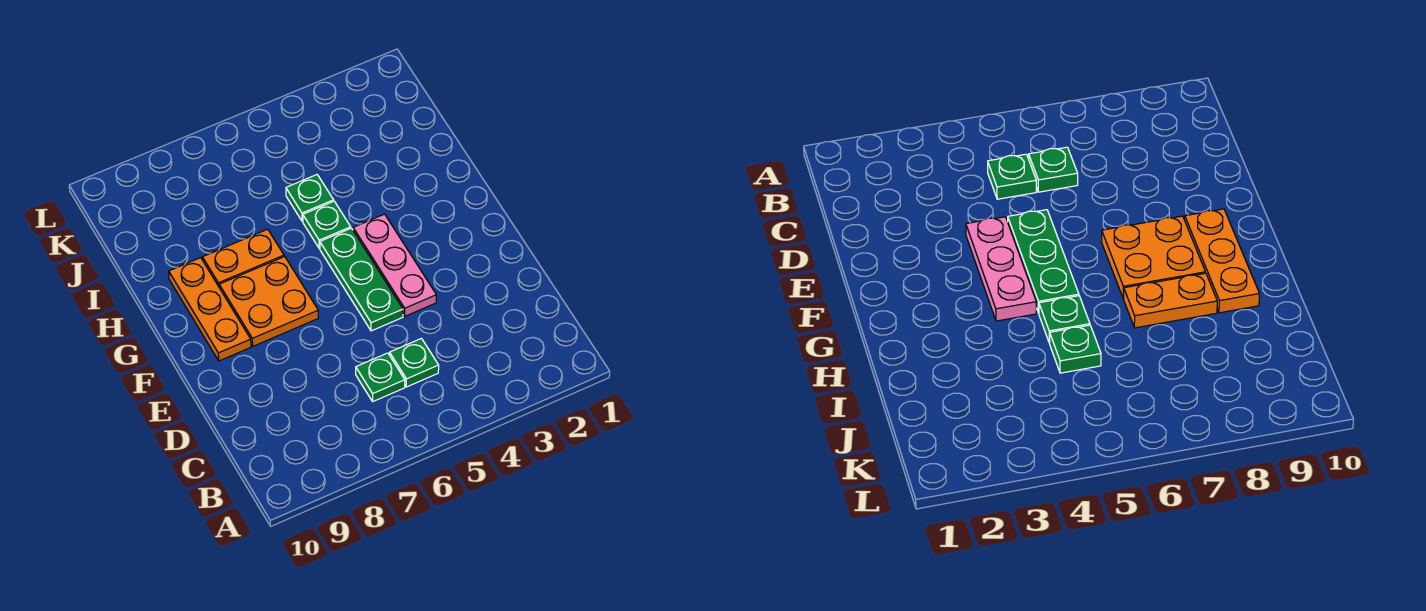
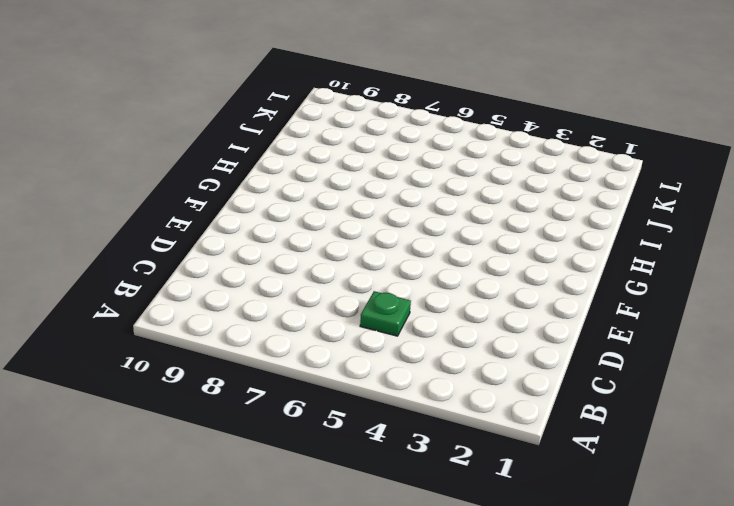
none -> green 1x1 plate [356,353,405,401]
none -> pink 1x3 plate [353,214,436,316]

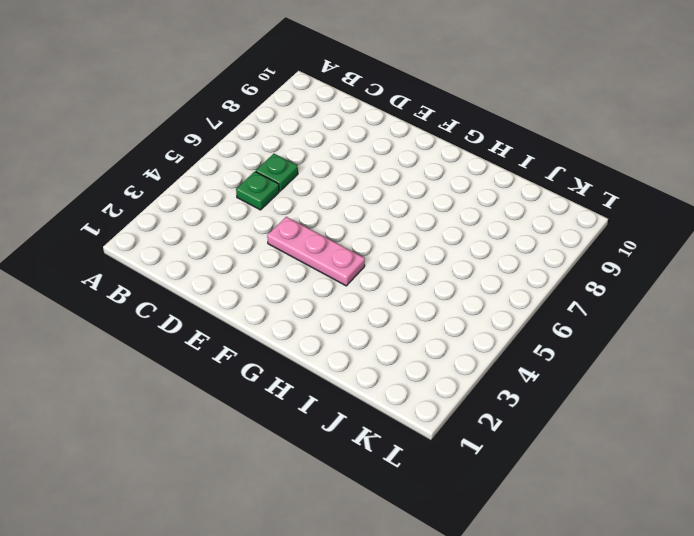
none -> green 1x3 plate [320,228,403,331]
none -> orange 2x2 plate [219,257,318,346]

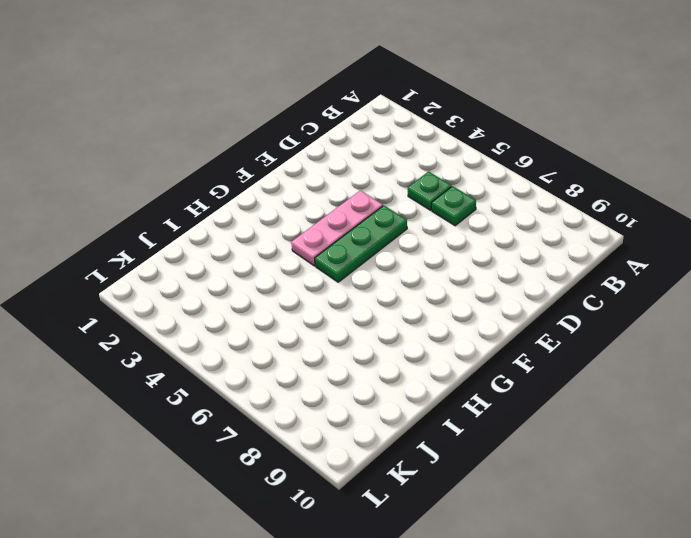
none -> orange 2x2 plate [219,257,318,346]
none -> orange 1x3 plate [169,258,251,361]

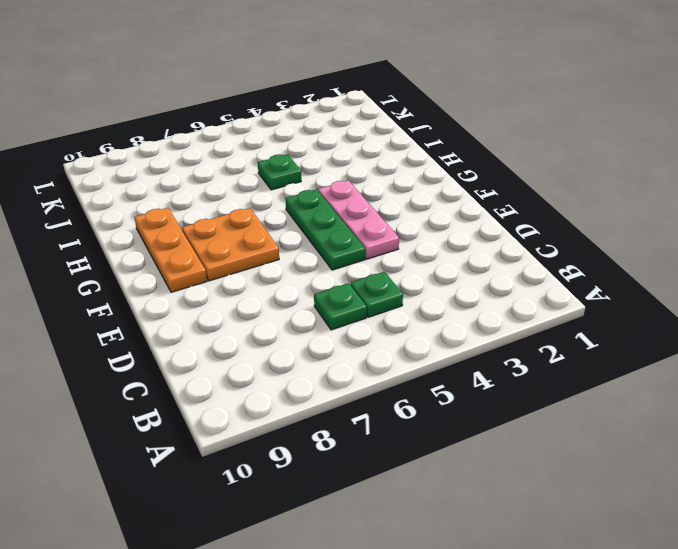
none -> green 1x1 plate [303,201,351,248]
none -> orange 1x2 plate [202,229,284,286]

